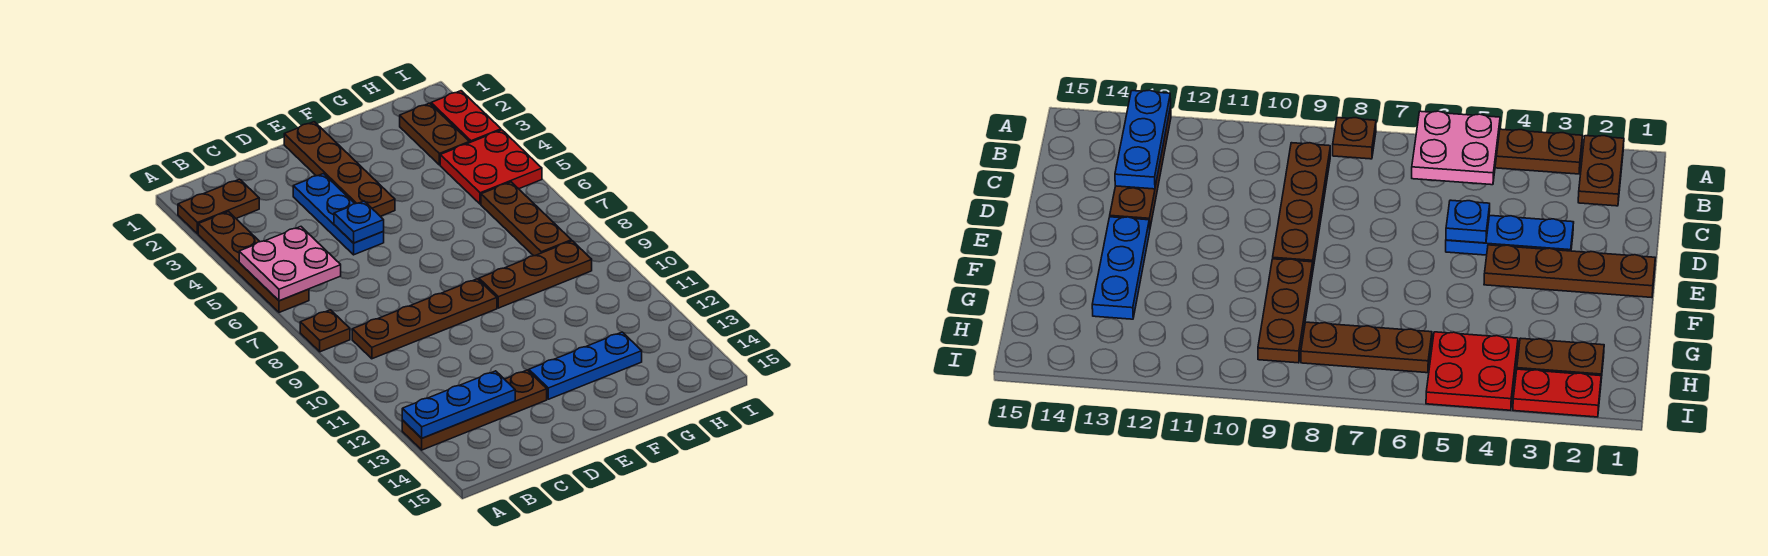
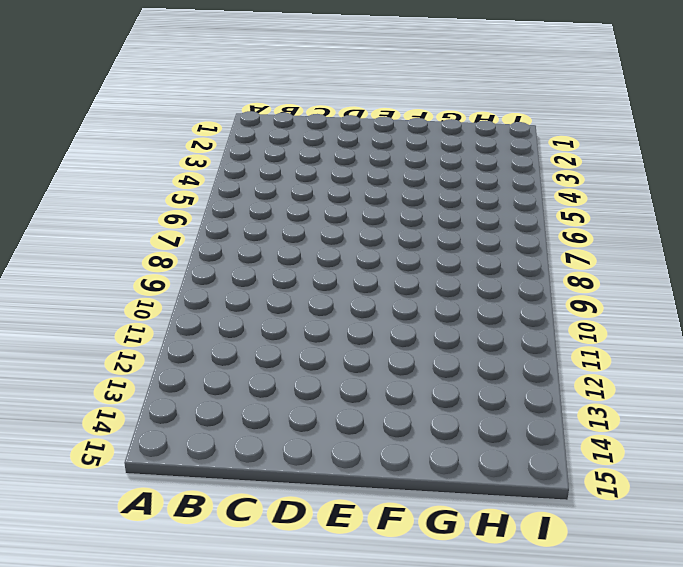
none -> brown 1x2 plate [178,179,259,234]
none -> brown 1x4 plate [198,212,309,312]
none -> brown 1x1 plate [300,310,350,352]

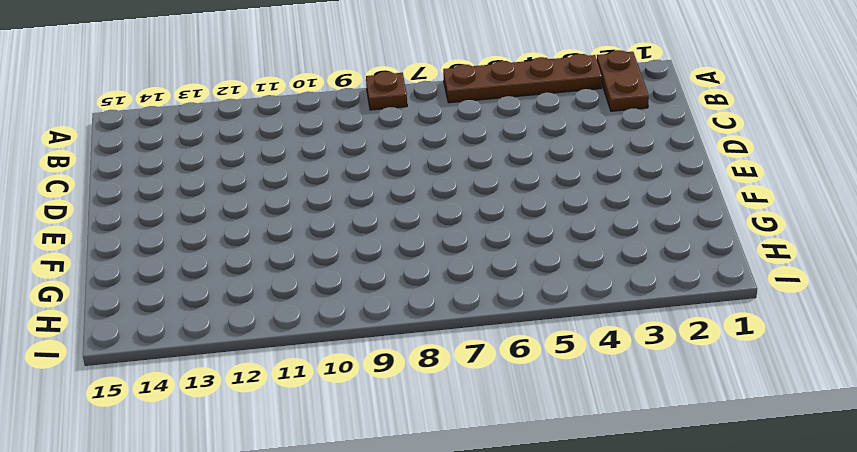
none -> brown 1x4 plate [402,370,547,450]
none -> brown 1x4 plate [352,279,497,359]
none -> blue 1x3 plate [293,174,384,255]

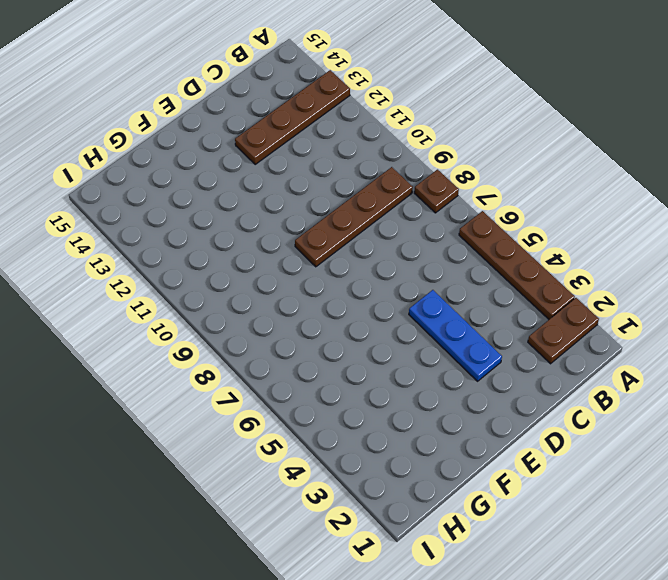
none -> brown 1x4 plate [284,122,395,216]
none -> blue 1x3 plate [529,332,642,399]
none -> brown 1x3 plate [479,241,592,308]

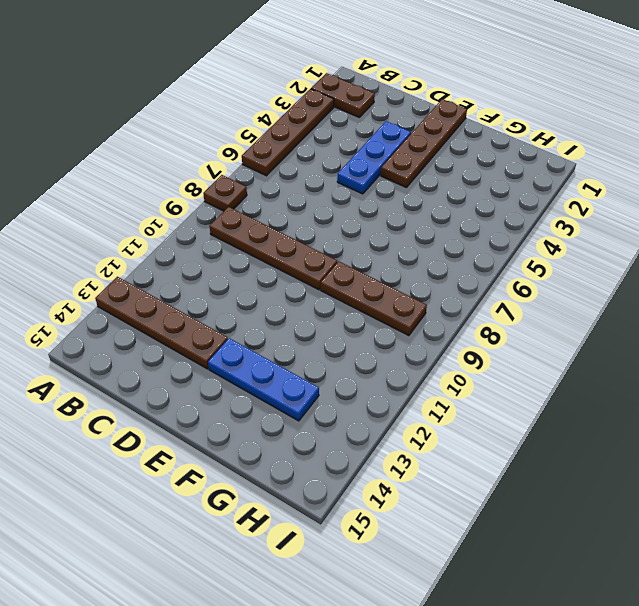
none -> brown 1x2 plate [400,103,469,165]
none -> red 2x2 plate [440,130,542,204]
none -> brown 1x3 plate [481,182,571,256]

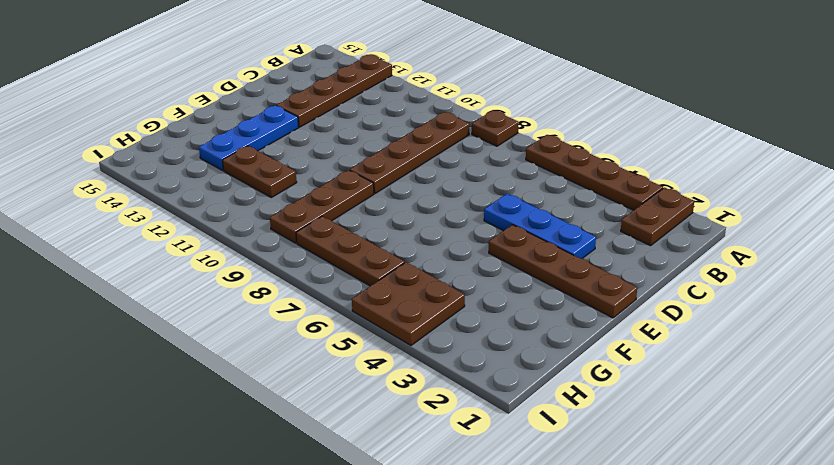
brown 1x2 plate [222,146,297,197] -> brown 1x2 plate moved to [400,103,469,165]
brown 2x2 plate [352,262,465,345] -> red 2x2 plate [440,130,542,204]
none -> red 1x2 plate [431,91,501,143]
none -> pink 2x2 plate [239,227,341,301]
none -> blue 1x3 plate [402,371,515,438]

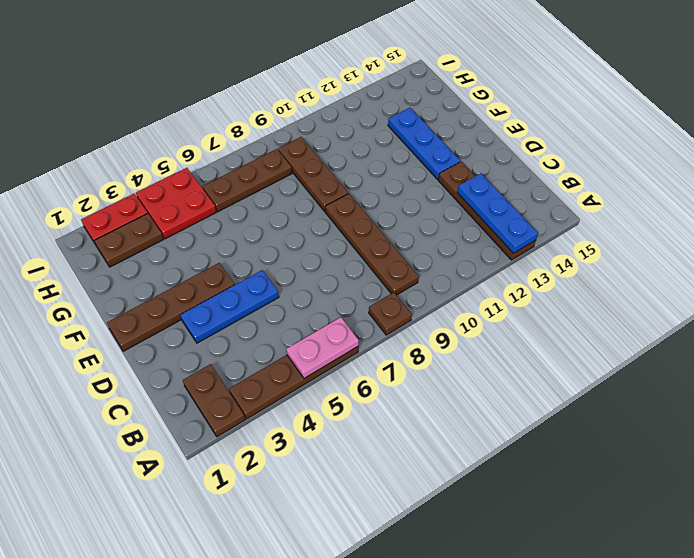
pink 1x2 plate [286,317,359,378] -> pink 2x2 plate [239,227,341,301]
none -> blue 1x1 plate [334,201,384,243]

